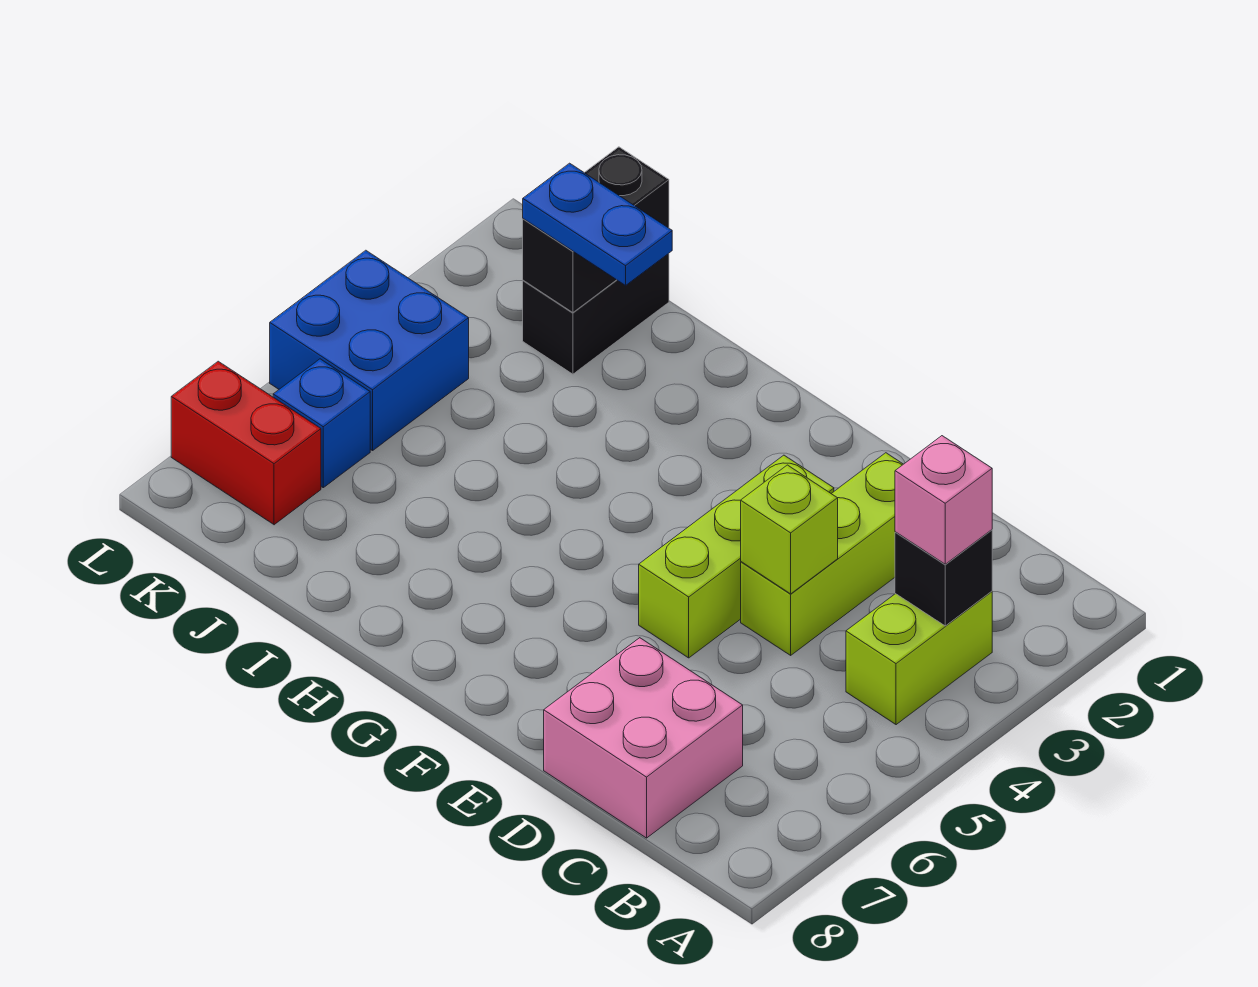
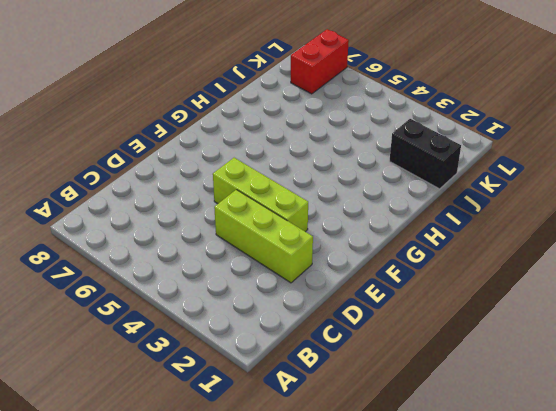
none -> lime 1x2 brick [846,591,992,725]
none -> pink 2x2 brick [544,638,743,838]
none -> blue 2x2 brick [270,250,469,451]

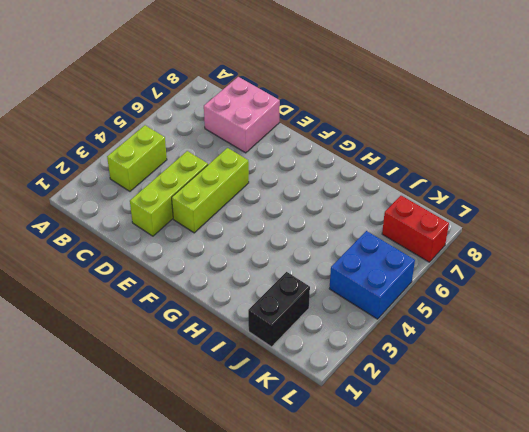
none -> blue 1x1 brick [273,359,370,488]
none -> black 1x1 brick [895,530,992,626]
none -> lime 1x1 brick [741,465,838,594]

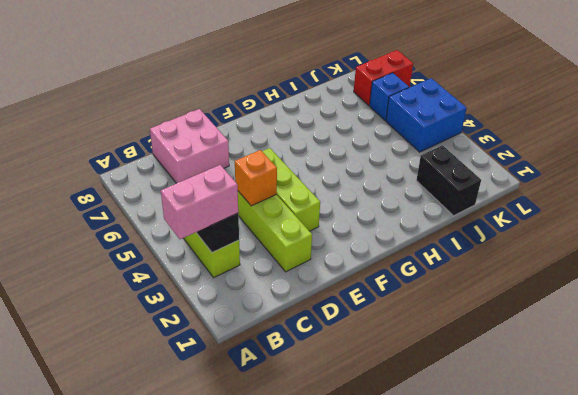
pink 1x2 brick [161,165,238,239] -> pink 1x1 brick [895,436,992,564]
orange 1x1 brick [235,150,277,206] -> lime 1x1 brick [741,465,838,594]
none -> black 1x2 brick [523,147,669,313]
none -> blue 1x2 plate [523,163,672,285]

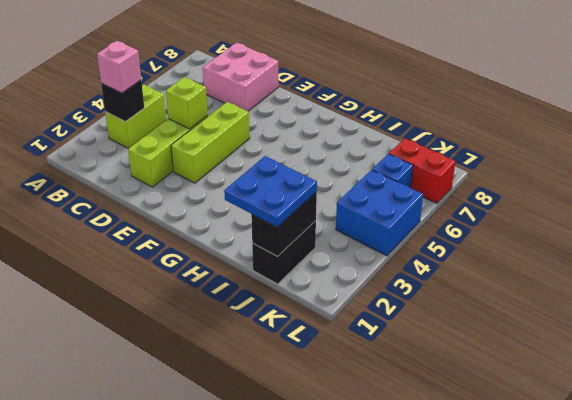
blue 2x2 plate [224,156,317,227] -> blue 1x2 plate [523,163,672,285]

